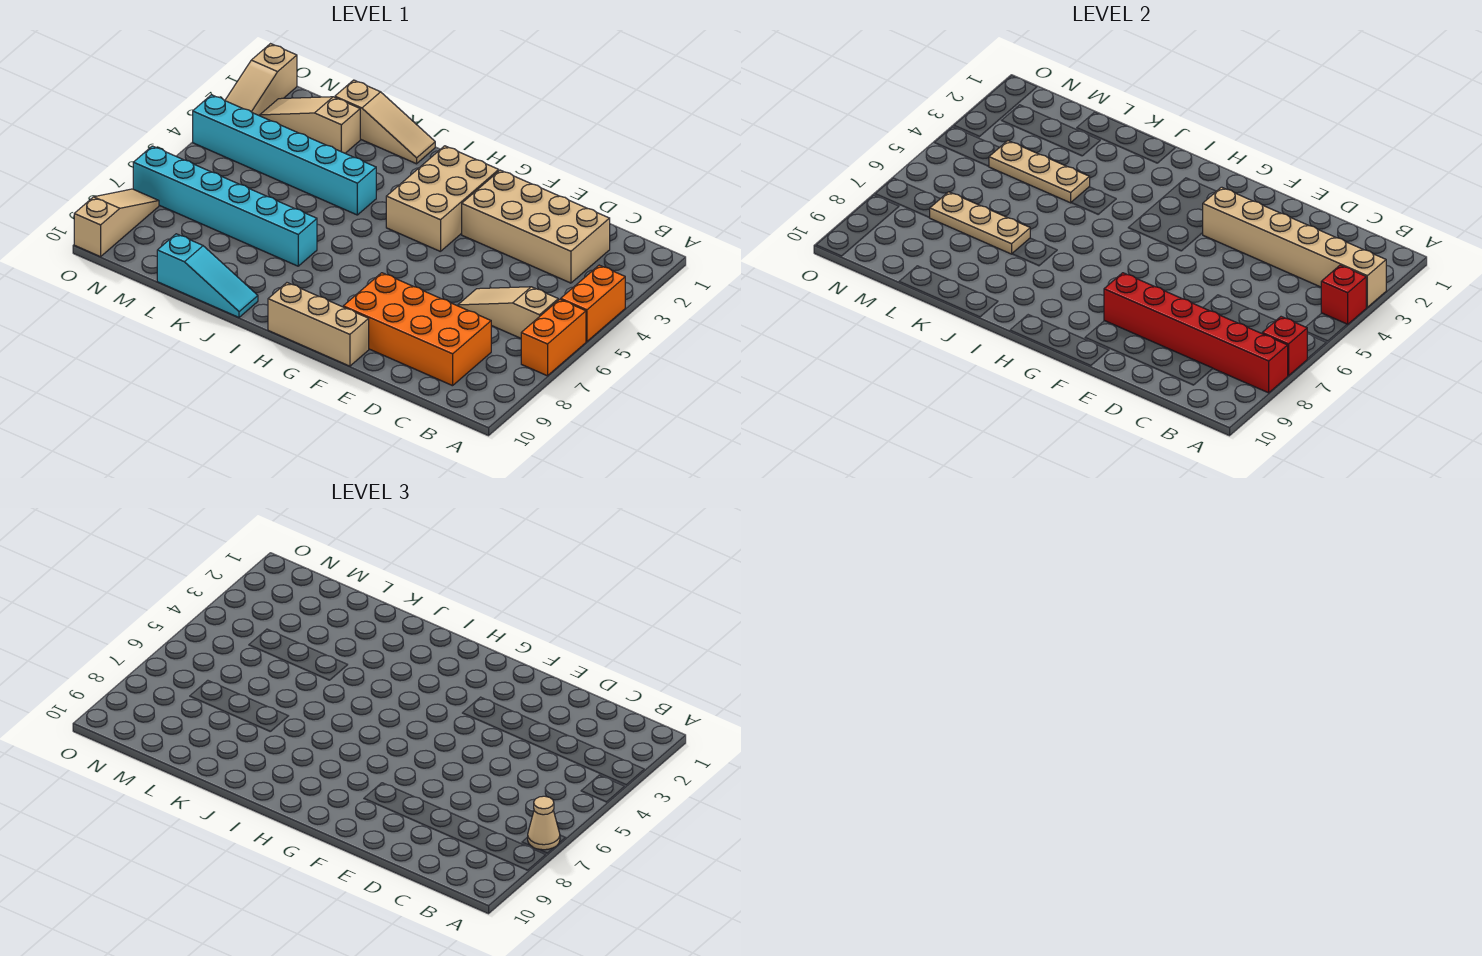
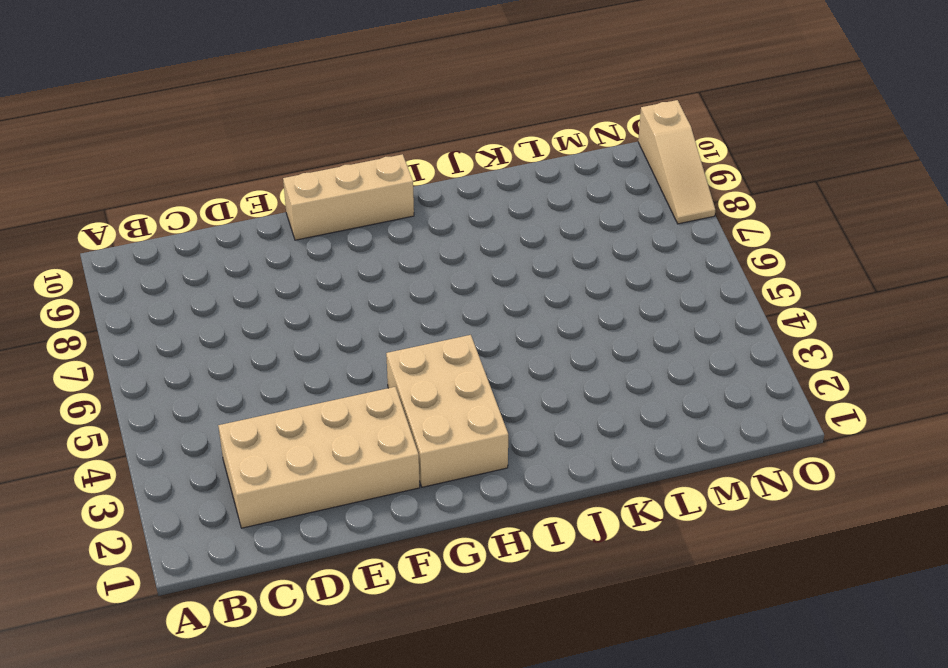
none -> orange 1x2 brick [561,265,625,342]
none -> orange 1x2 brick [521,299,586,376]
none -> tan 1x3 slope [458,287,558,338]

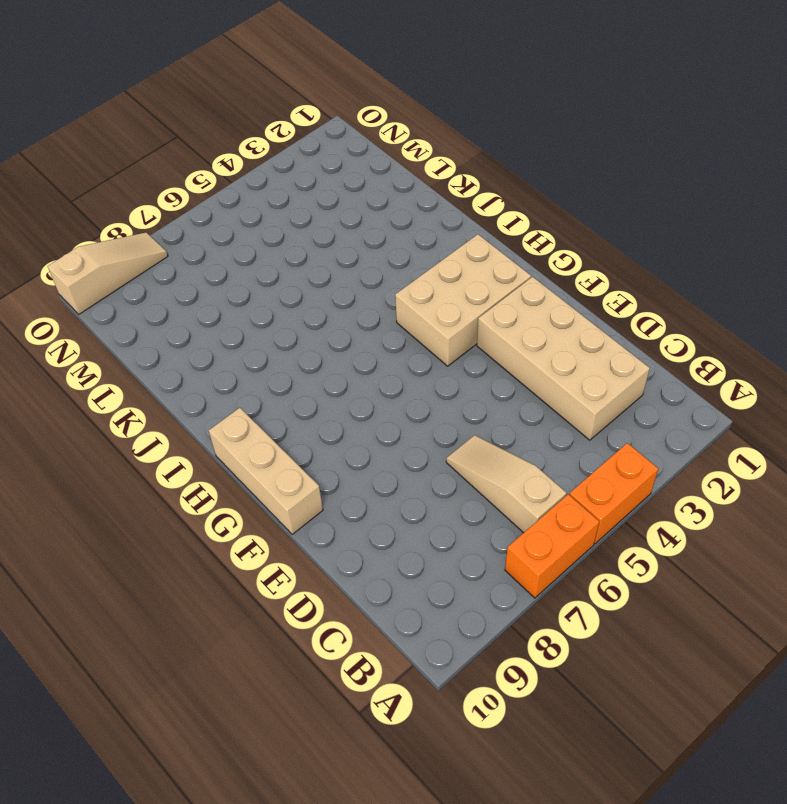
none -> orange 2x4 brick [343,273,491,386]
none -> tan 1x3 slope [335,80,435,164]
none -> cyan 1x6 brick [193,95,376,215]

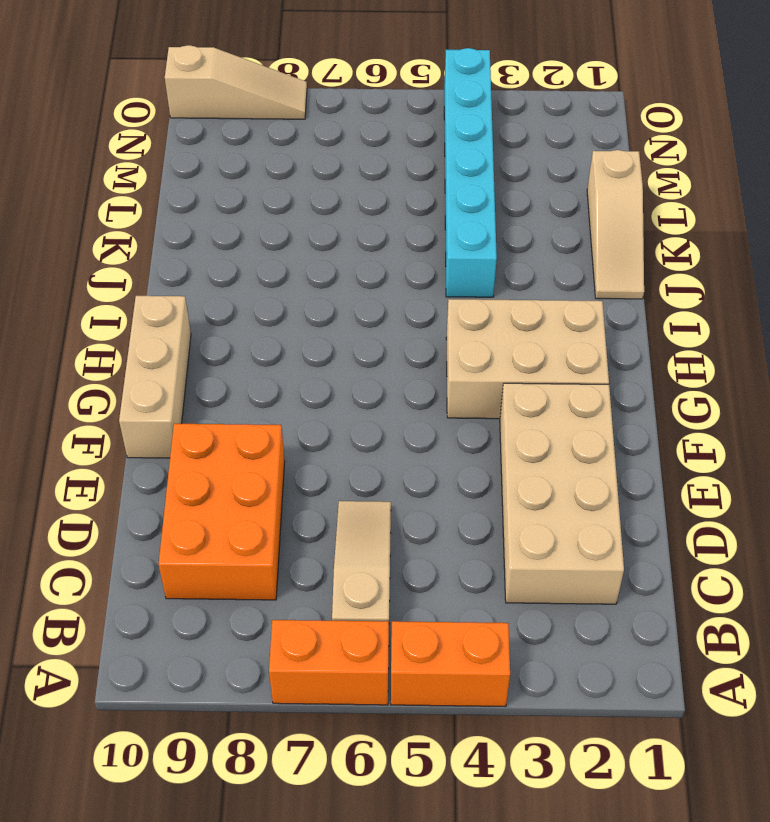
orange 2x3 brick [159,424,285,600] -> orange 2x4 brick [343,273,491,386]
none -> cyan 1x6 brick [133,146,317,266]
none -> cyan 1x3 slope [157,234,258,317]
none -> tan 1x3 slope [260,97,360,153]

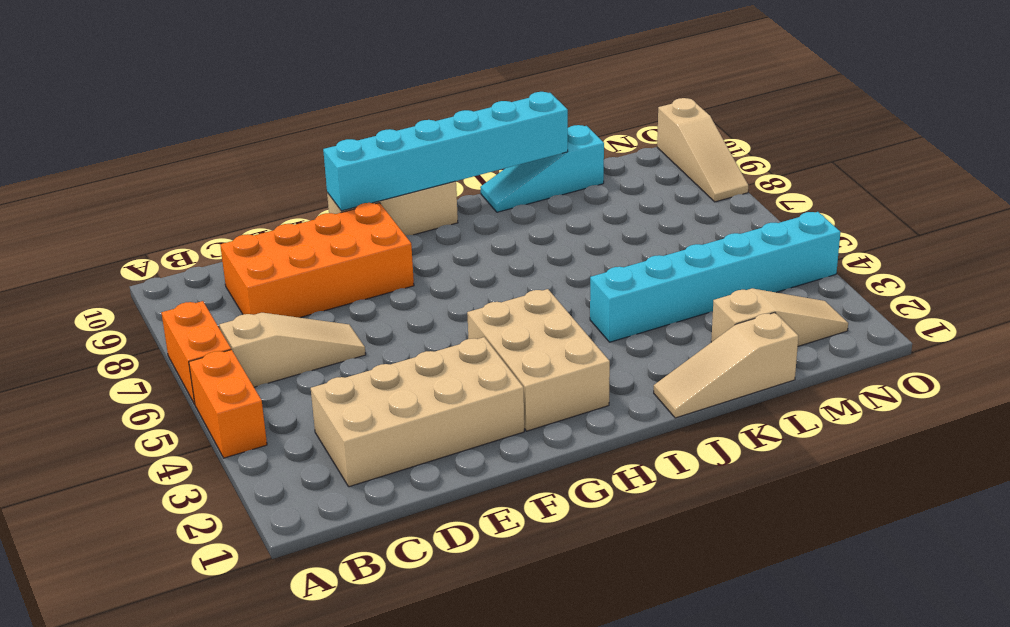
cyan 1x6 brick [323,92,568,211] -> cyan 1x6 brick moved to [133,146,317,266]
none -> tan 1x3 slope [225,44,297,116]
none -> tan 1x6 brick [1203,187,1386,307]
none -> red 1x1 brick [1321,265,1366,325]

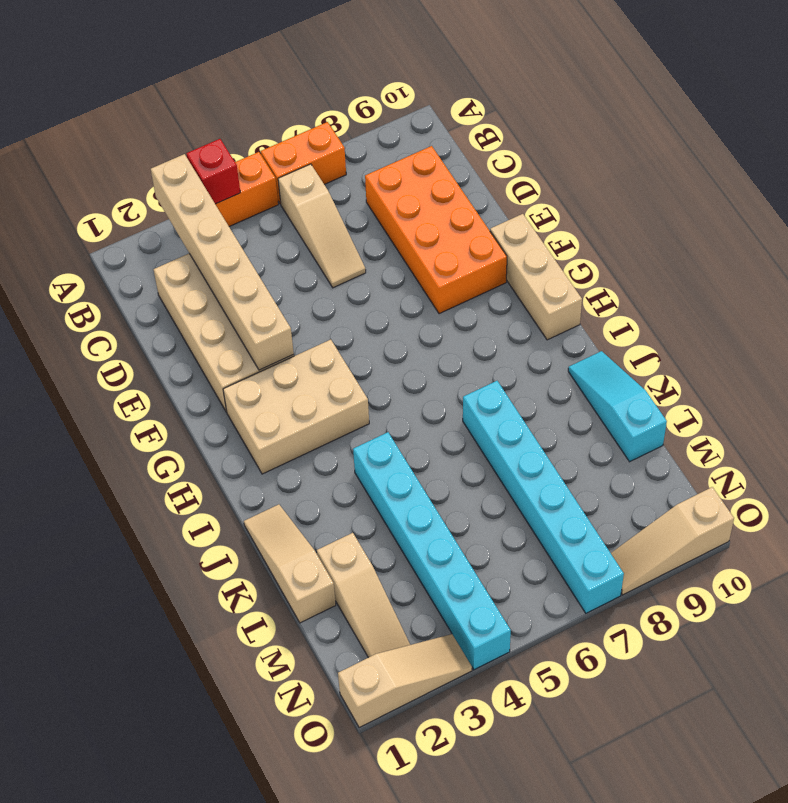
none -> red 1x1 brick [1262,317,1307,376]
none -> red 1x6 brick [1104,273,1288,393]
none -> tan 1x3 plate [989,141,1090,203]

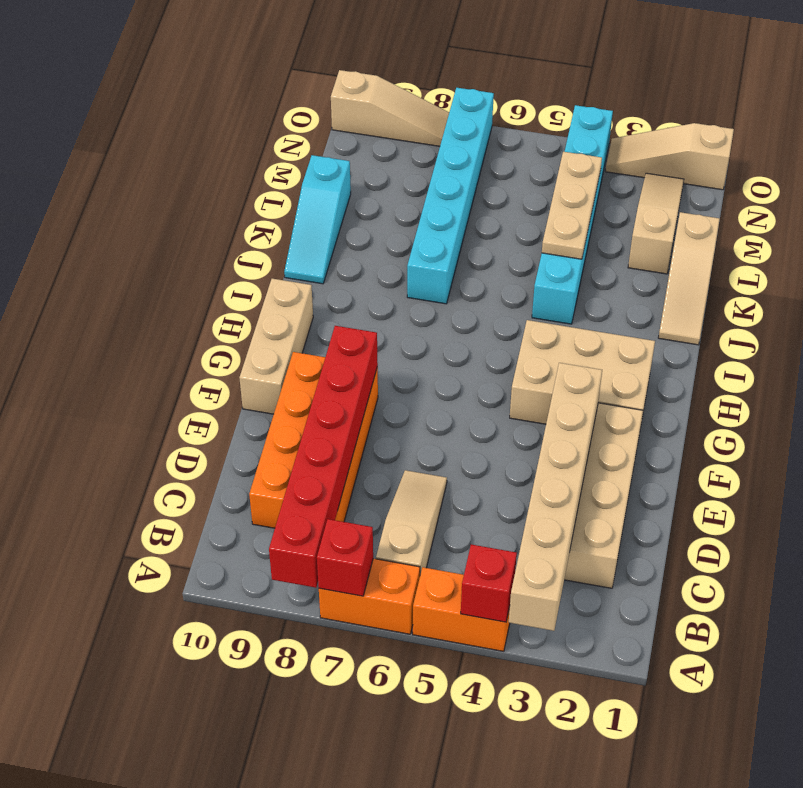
none -> tan 1x3 plate [930,192,1030,254]
none -> tan 1x1 cone [528,796,560,850]

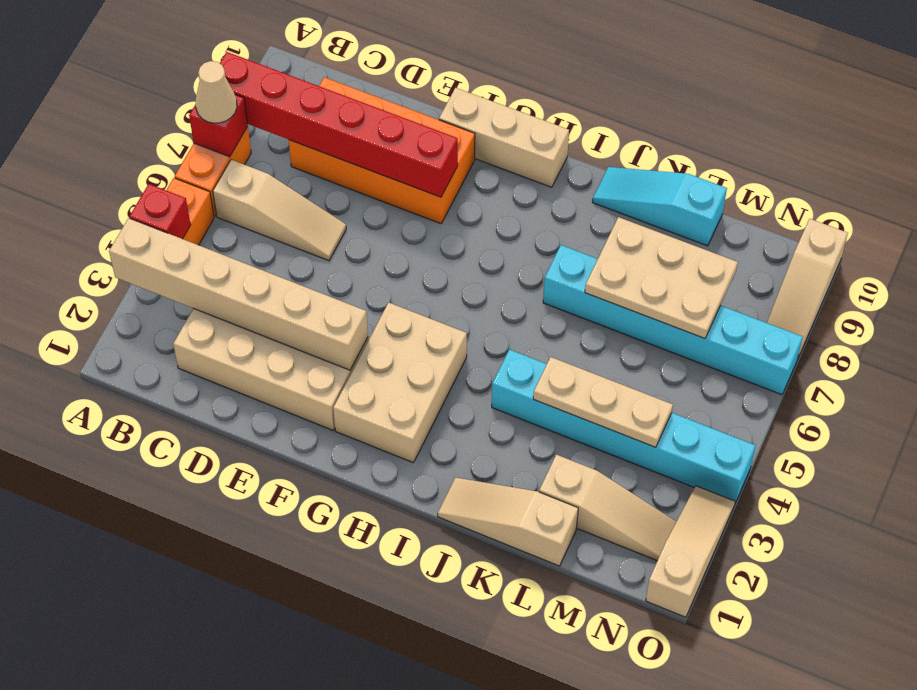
tan 2x3 plate [585,217,738,338] -> tan 1x3 plate [930,192,1030,254]

